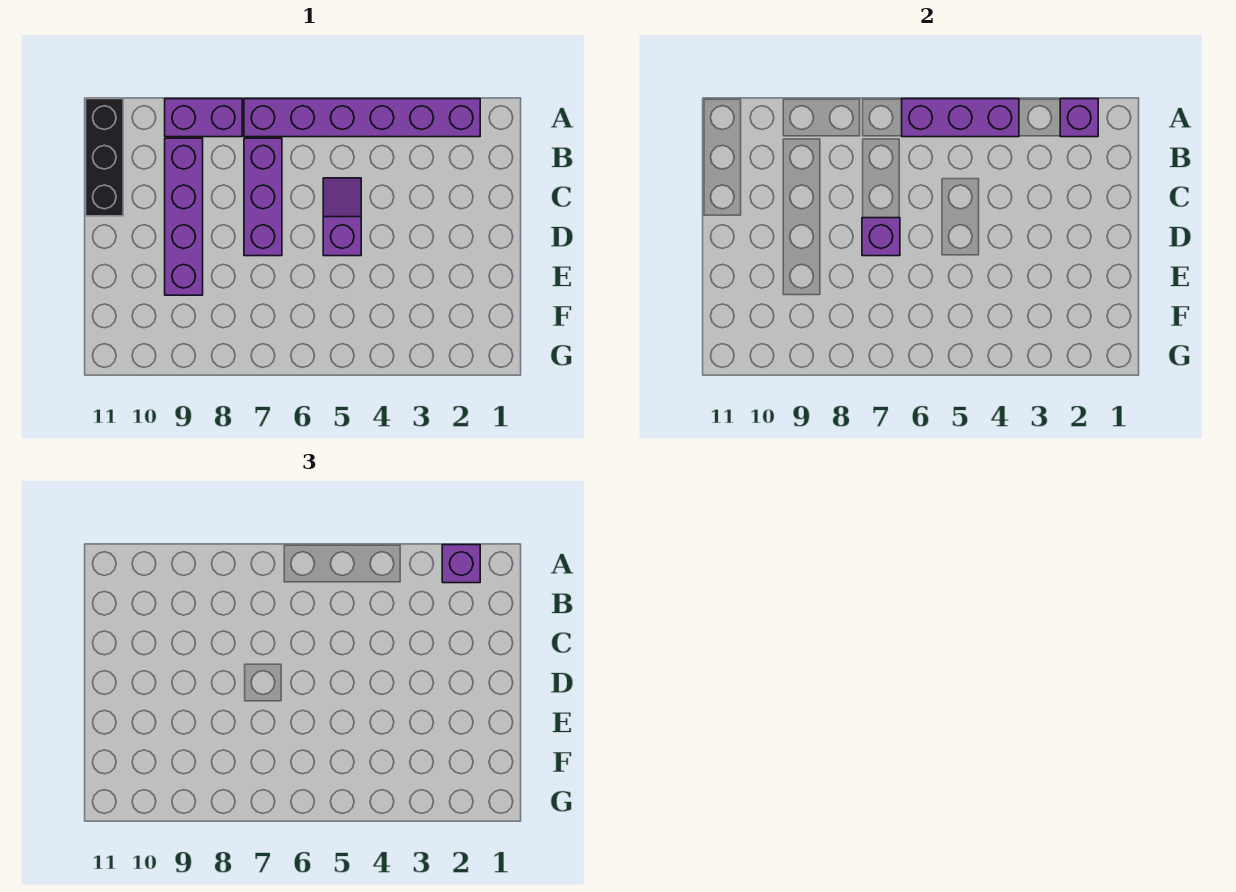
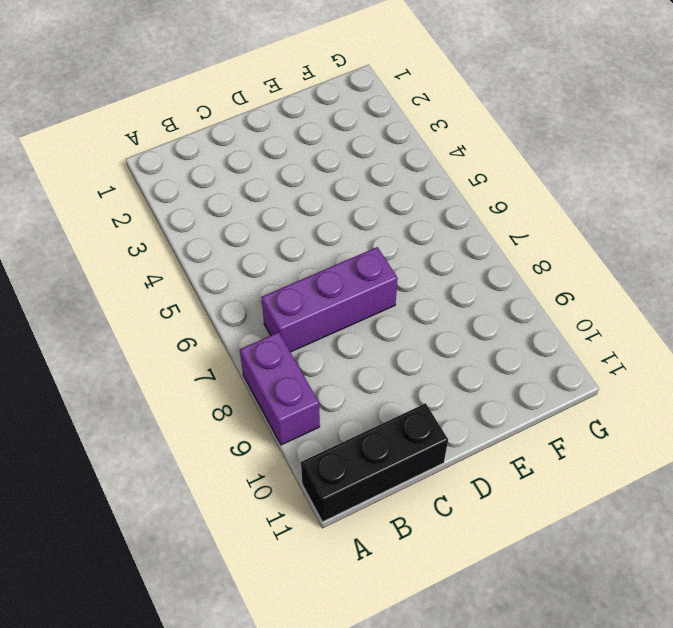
none -> purple 1x6 brick [244,99,480,137]
none -> purple 1x4 brick [165,138,203,295]

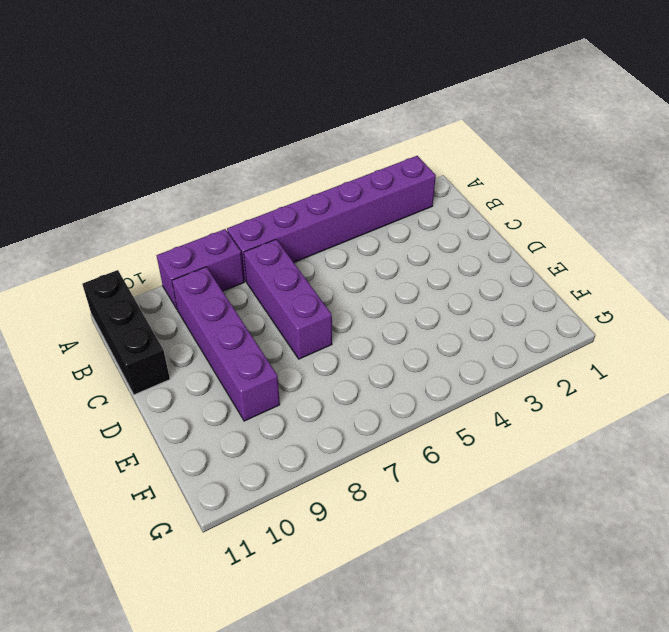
none -> purple 1x2 slope [323,178,361,256]
none -> purple 1x1 brick [1060,99,1098,137]

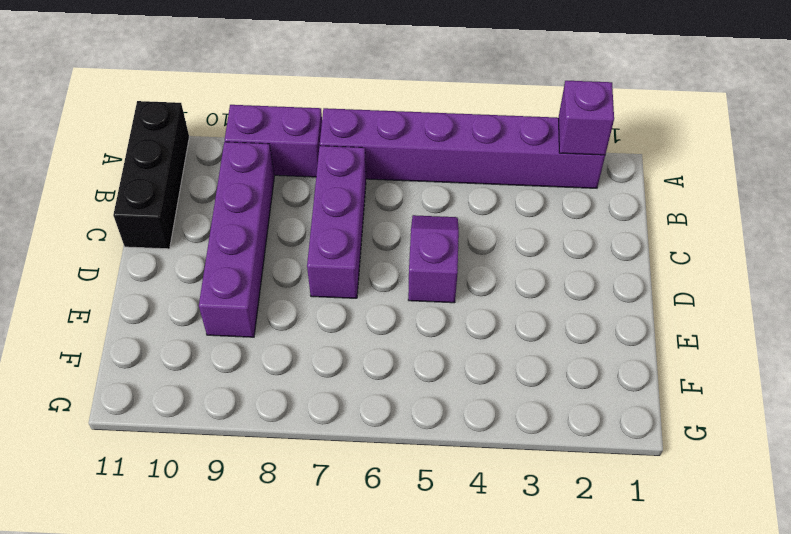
none -> purple 1x3 brick [902,99,1019,137]
none -> purple 1x1 brick [862,218,900,256]

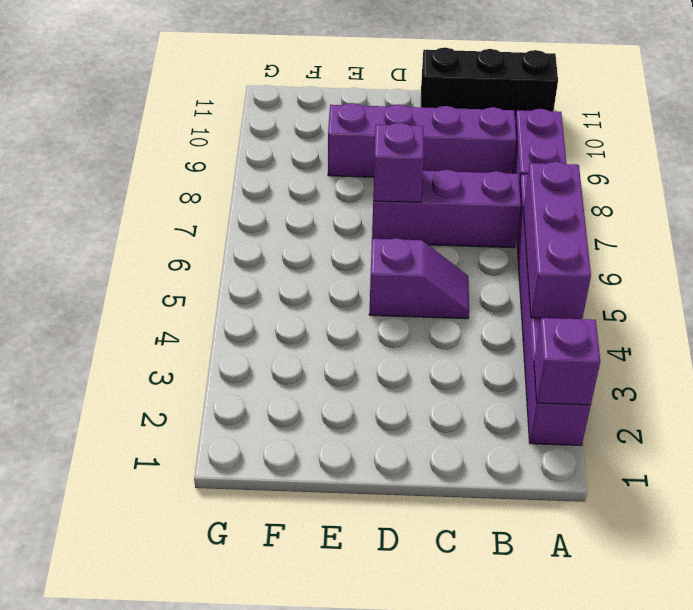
none -> purple 1x1 brick [442,545,480,583]

